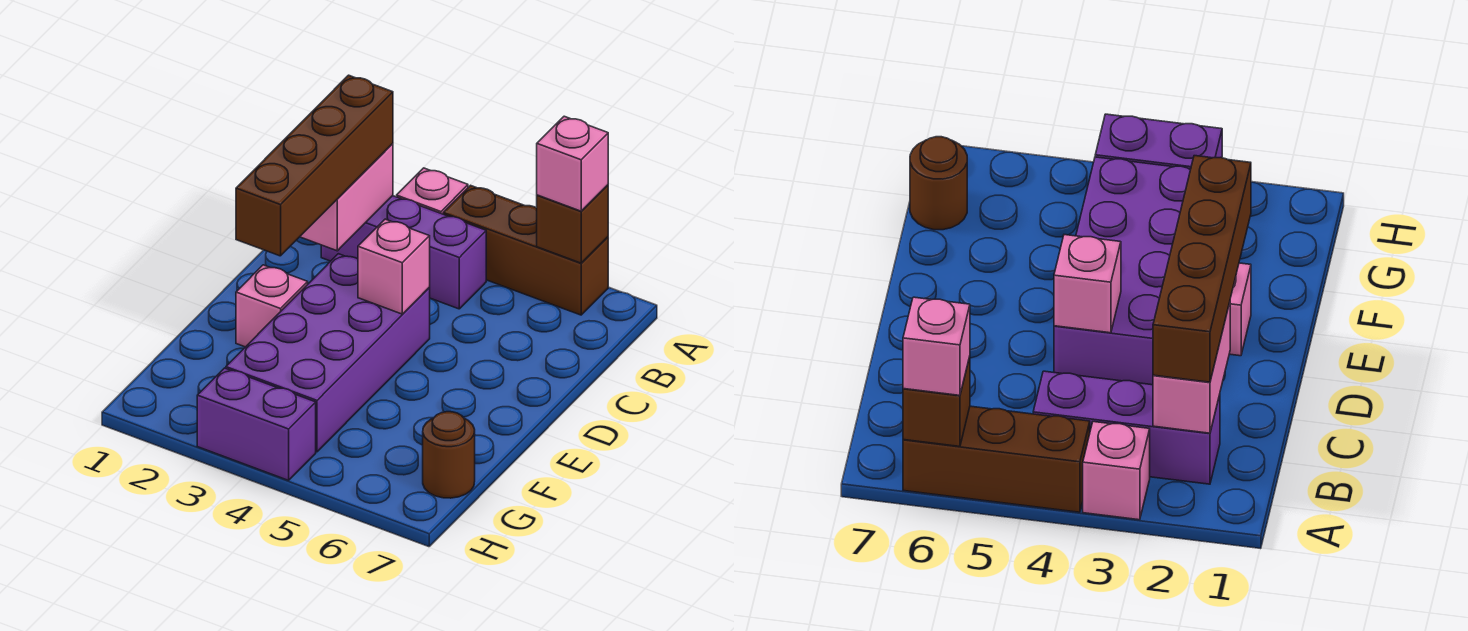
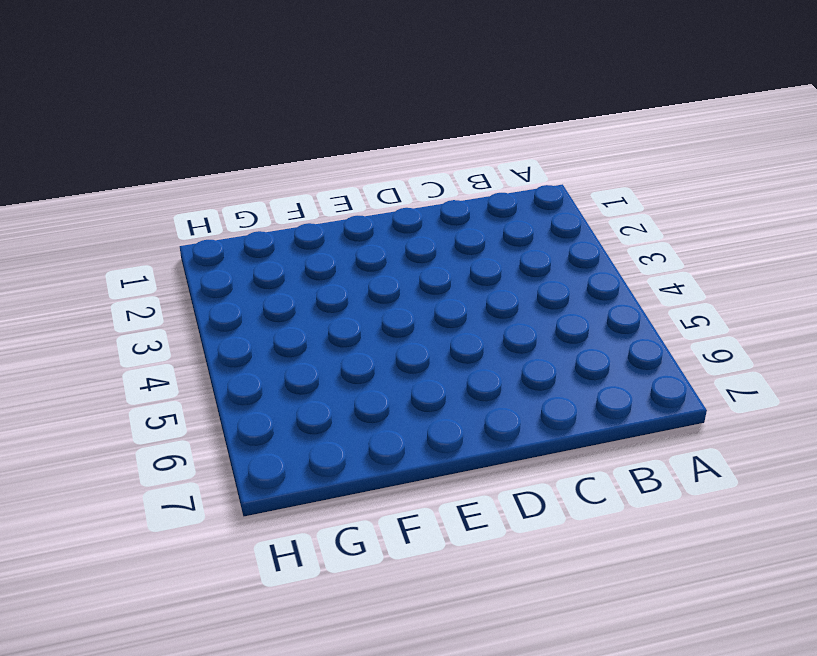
none -> pink 1x1 brick [397,168,468,214]
none -> brown 1x3 brick [443,185,608,315]
none -> purple 1x3 brick [321,196,486,309]

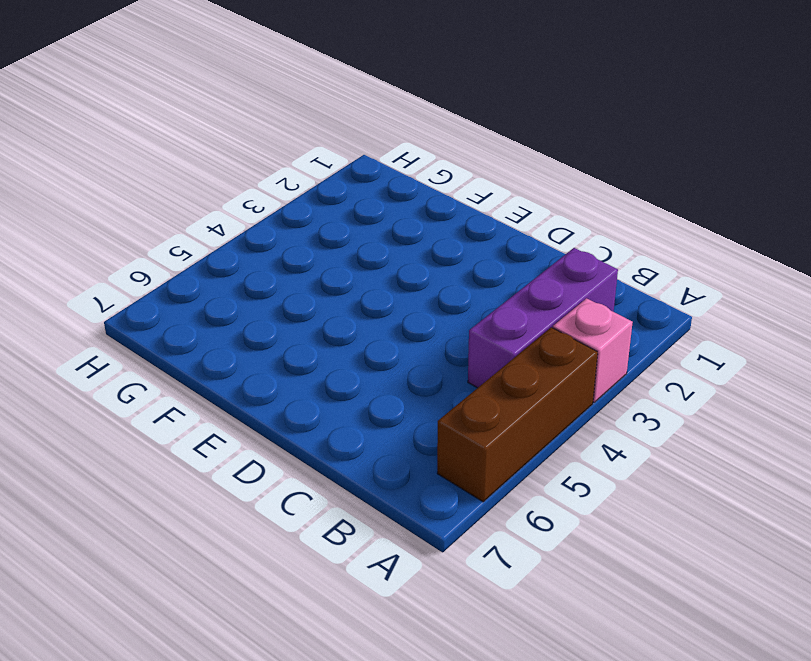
none -> purple 2x4 brick [226,254,430,452]
none -> pink 1x1 brick [236,265,308,347]
none -> brown 1x1 round brick [423,412,475,498]

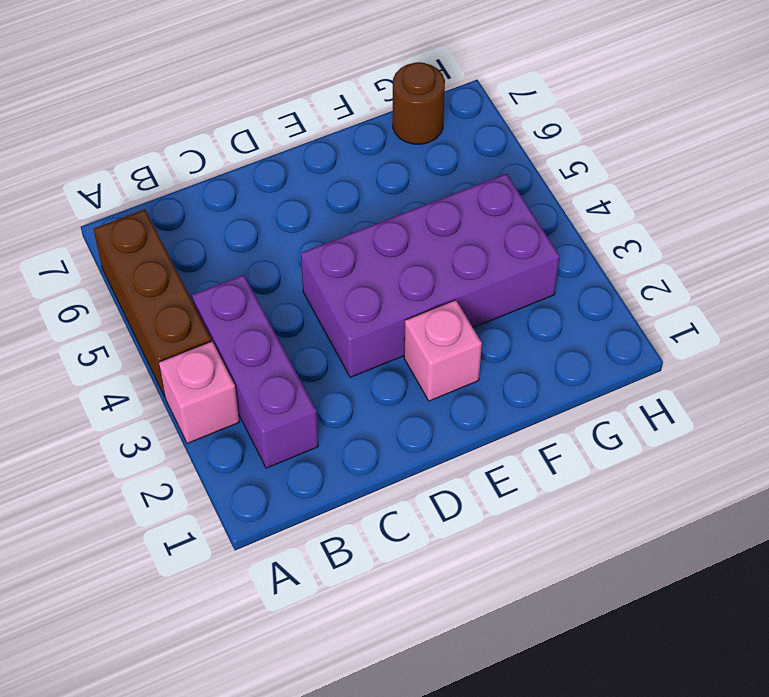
none -> purple 1x2 brick [197,368,316,480]
none -> brown 1x1 brick [537,185,608,263]
none -> pink 1x2 brick [300,144,393,251]

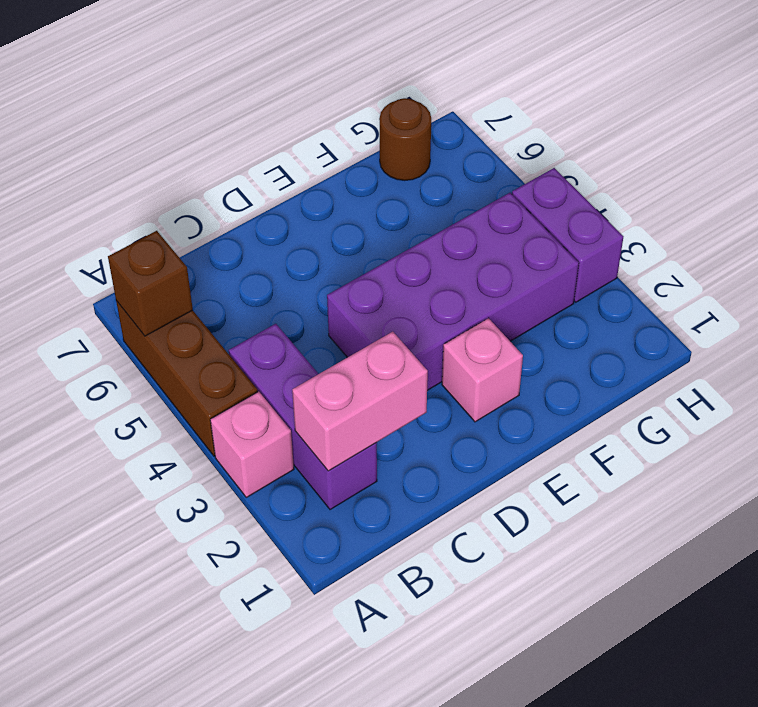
none -> pink 1x1 brick [358,219,430,314]
none -> pink 1x1 brick [537,116,608,211]
none -> brown 1x4 brick [236,75,393,256]

